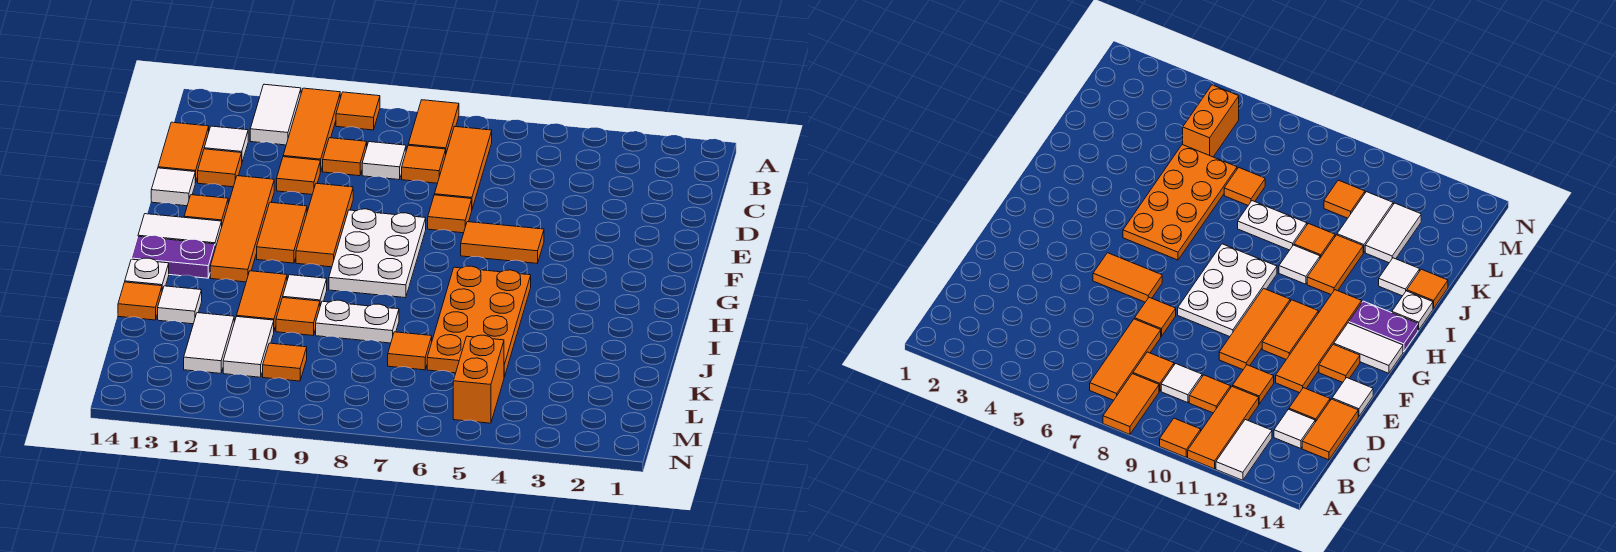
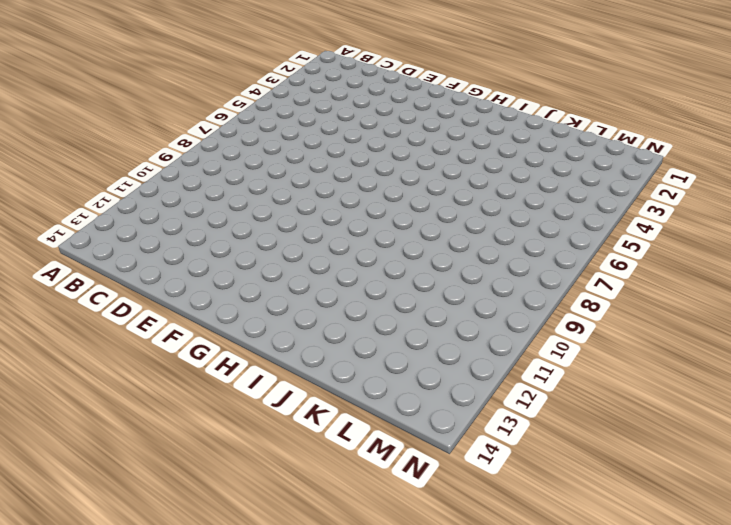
none -> orange 1x2 tile [408,100,459,153]
none -> orange 1x1 tile [336,92,380,130]
none -> orange 1x3 tile [283,88,340,172]
none -> white 1x2 tile [250,84,301,145]

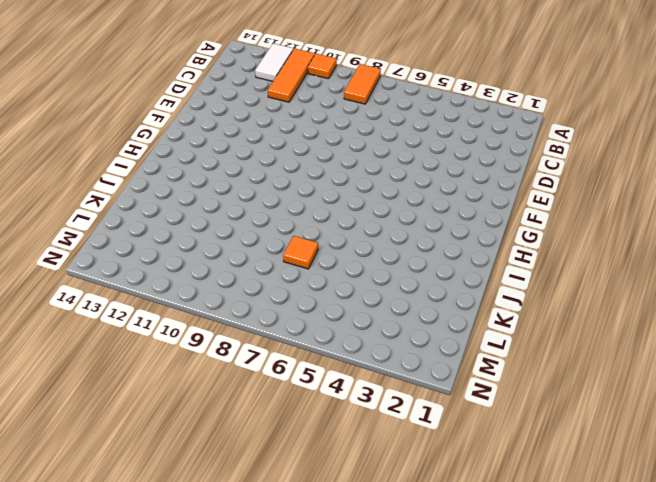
none -> orange 1x3 tile [434,126,492,209]
none -> orange 1x1 tile [402,145,446,183]
none -> white 1x1 tile [362,142,406,180]
none -> orange 1x1 tile [323,138,367,176]

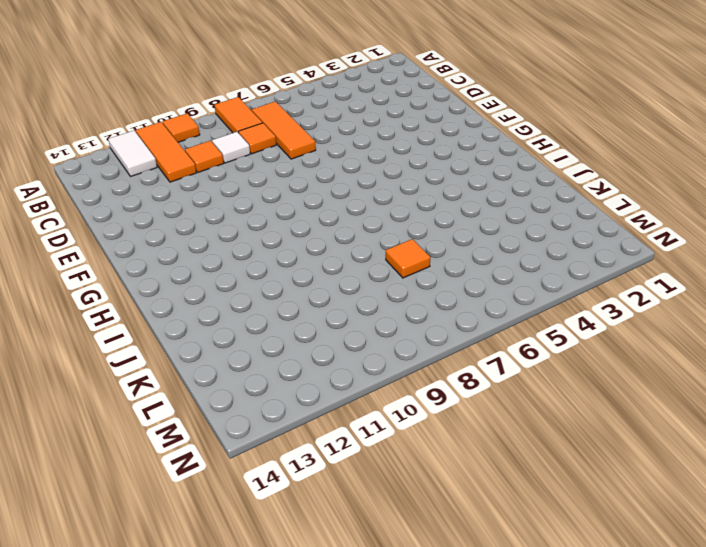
none -> white 1x1 tile [204,126,248,162]
none -> orange 1x2 tile [158,122,209,183]
none -> orange 1x1 tile [277,157,320,195]
none -> orange 1x1 tile [198,149,242,187]

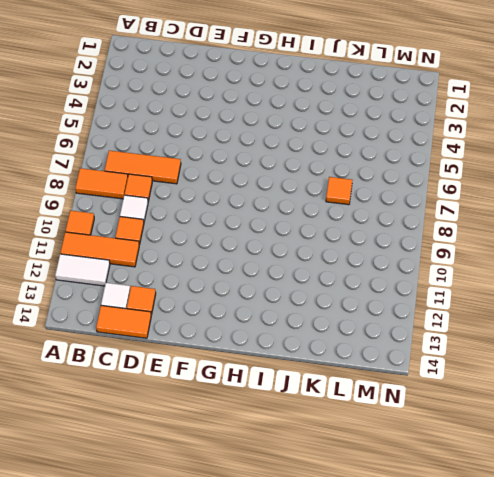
none -> orange 1x1 tile [277,157,320,195]
none -> orange 1x1 tile [428,195,472,233]
none -> orange 1x3 tile [296,183,353,267]
none -> orange 1x4 tile [210,176,274,282]

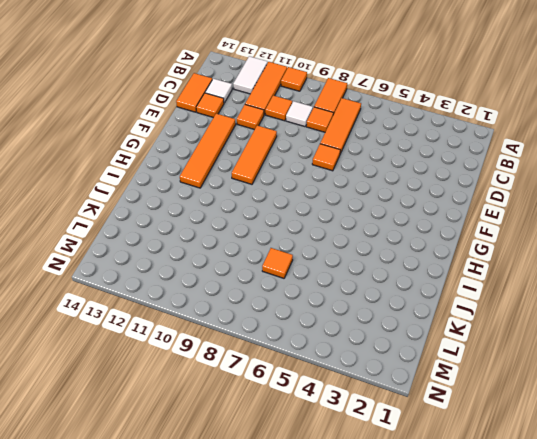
none -> white 1x1 tile [151,168,195,206]
none -> orange 1x2 tile [461,222,544,263]
none -> white 2x3 plate [329,209,426,298]
none -> orange 1x2 tile [257,202,307,263]

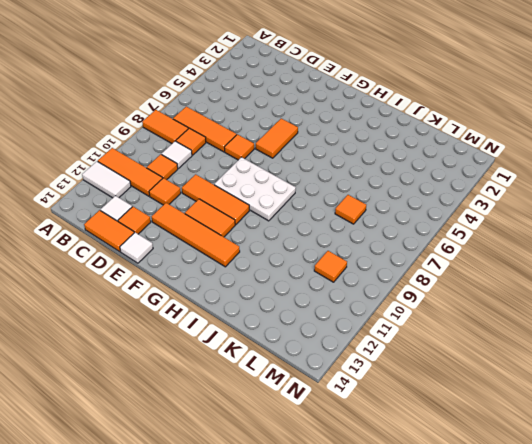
none -> orange 1x1 tile [336,92,380,130]
none -> orange 1x1 tile [184,195,228,224]
none -> white 1x2 tile [138,214,222,248]
none -> orange 2x4 plate [427,266,531,377]

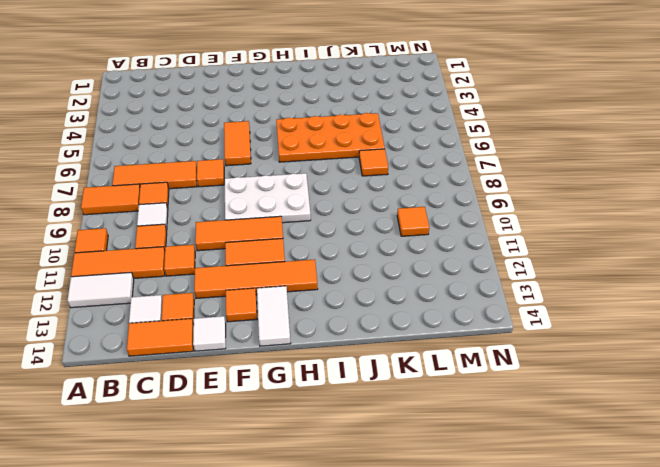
none -> purple 1x2 plate [131,235,215,278]
none -> white 1x1 tile [283,275,327,306]
none -> orange 1x2 tile [237,271,287,330]
none -> white 1x1 plate [125,258,169,290]

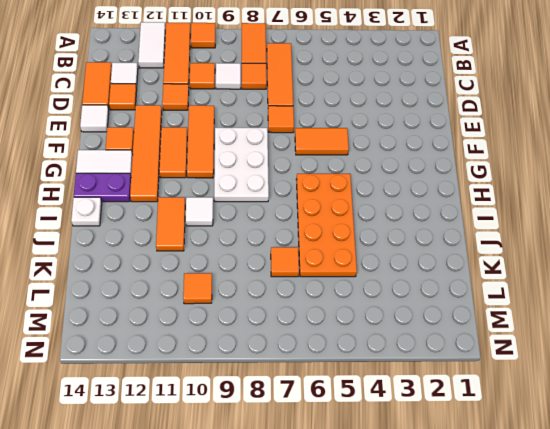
none -> white 1x2 plate [316,300,399,343]
none -> orange 1x1 tile [276,298,320,335]
none -> white 1x1 tile [158,286,202,324]
none -> orange 1x1 tile [118,282,162,320]

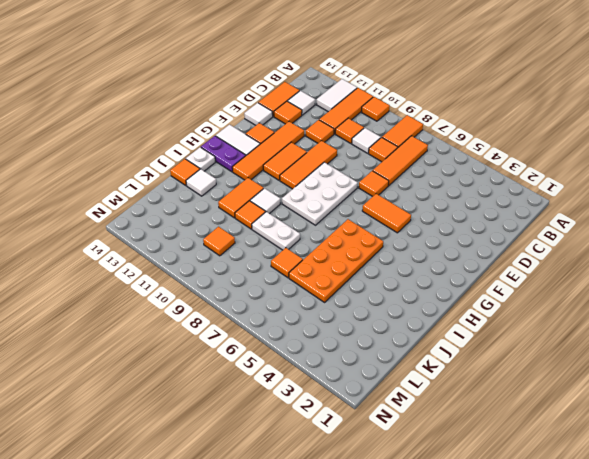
none -> white 1x2 tile [223,317,274,377]
none -> white 1x2 tile [184,313,234,373]
none -> orange 1x2 brick [453,335,504,423]

